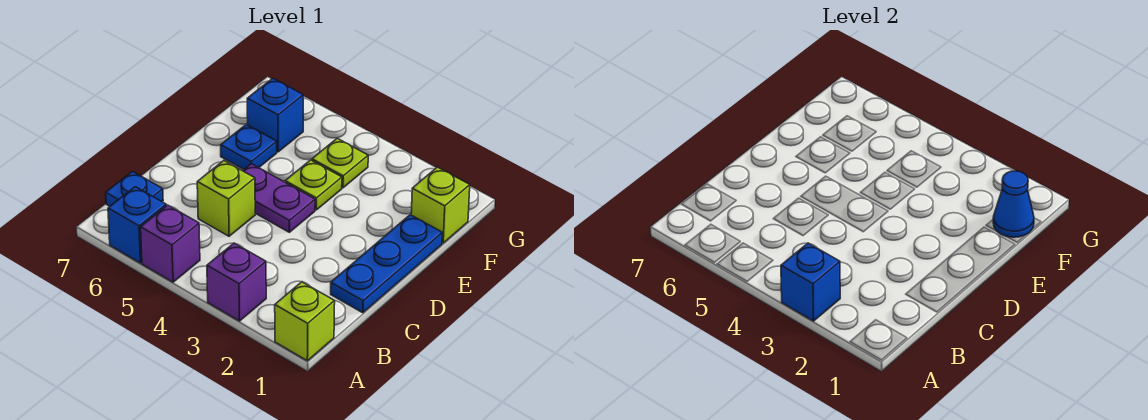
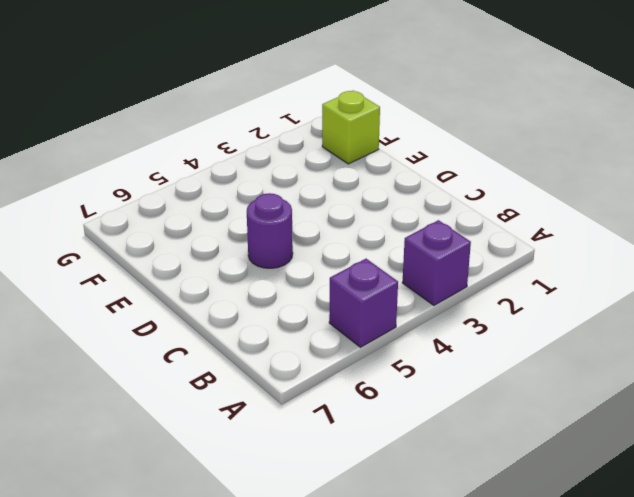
purple 1x1 round brick [247,193,293,268] -> purple 1x2 plate [243,164,315,232]
none -> lime 1x1 brick [275,282,335,361]
none -> blue 1x1 brick [108,187,166,263]
none -> blue 1x1 plate [106,172,163,206]

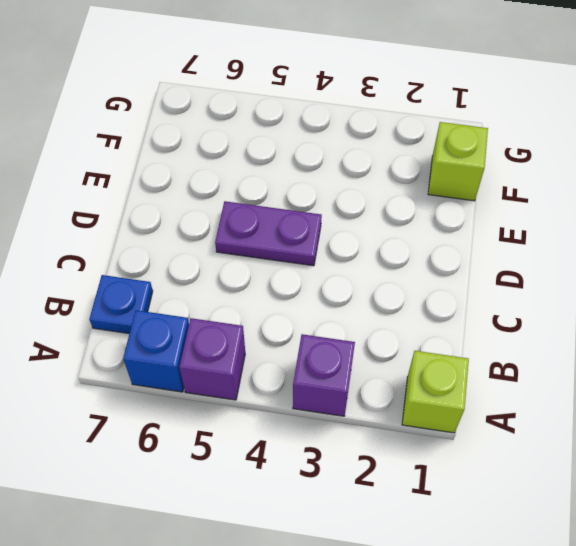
none -> blue 1x3 plate [331,215,442,313]
none -> lime 1x1 brick [197,161,255,236]
none -> lime 1x1 plate [285,160,342,210]

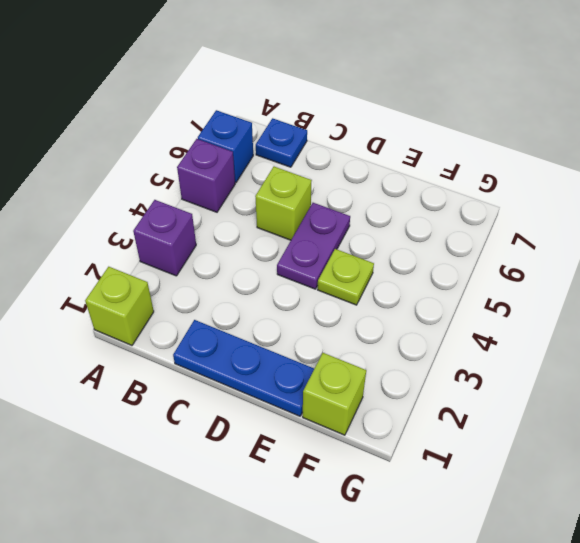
none -> blue 1x1 plate [221,124,277,169]
none -> lime 1x1 plate [312,138,368,188]
none -> blue 1x1 brick [247,78,303,152]

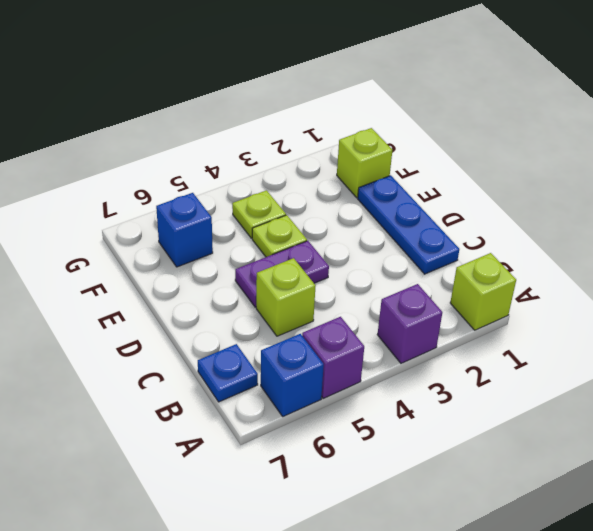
none -> blue 1x1 plate [221,124,277,169]
none -> blue 1x1 brick [781,243,840,321]
none -> blue 1x1 cone [993,171,1034,237]

